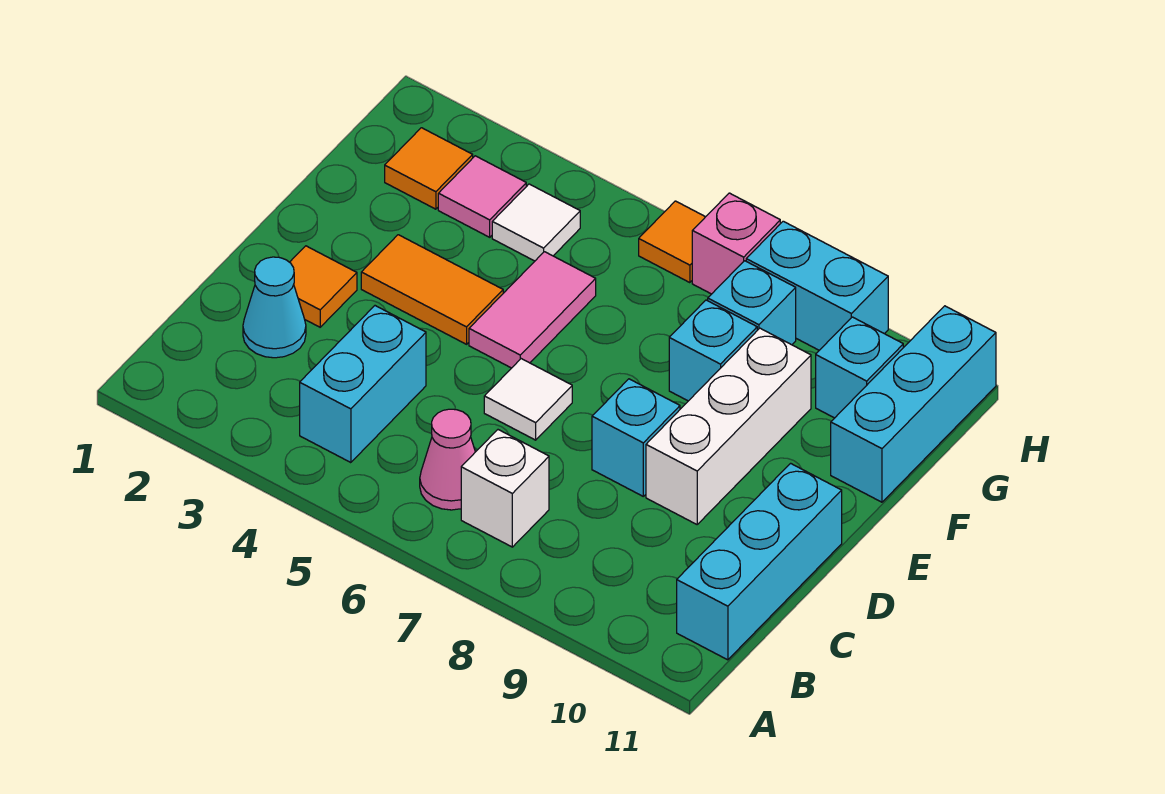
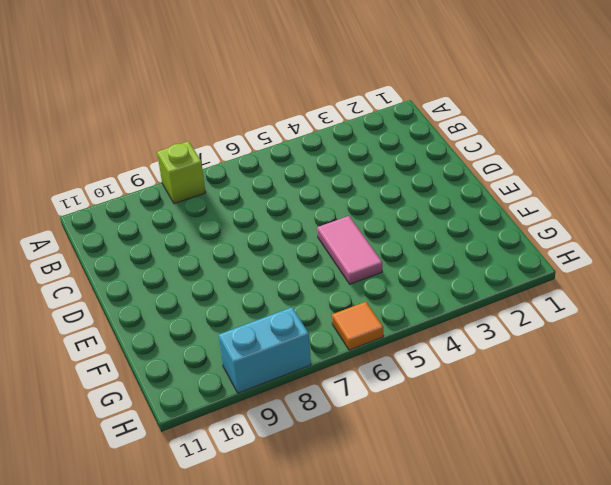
lime 1x1 brick [157,141,206,204] -> none
none -> cyan 1x2 brick [300,306,426,463]
none -> pink 1x1 cone [420,409,475,510]
none -> white 1x1 brick [461,430,549,547]

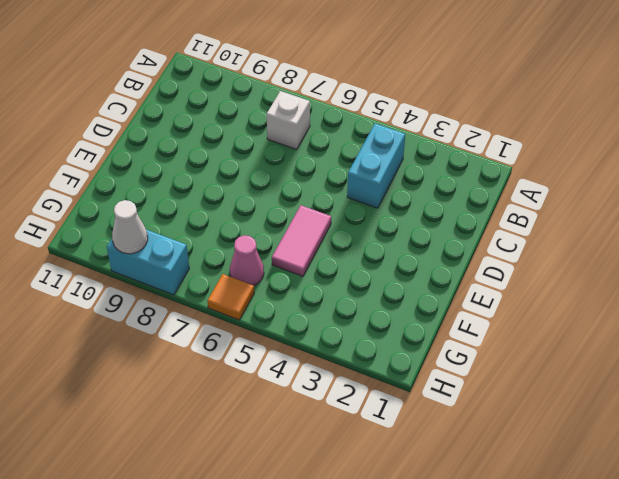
pink 1x1 cone [230,235,264,286] -> pink 1x1 cone moved to [420,409,475,510]
white 1x1 cone [112,200,148,254] -> none
none -> cyan 1x3 brick [677,463,842,660]
none -> cyan 1x1 cone [243,257,306,358]
none -> orange 1x1 tile [290,246,357,327]

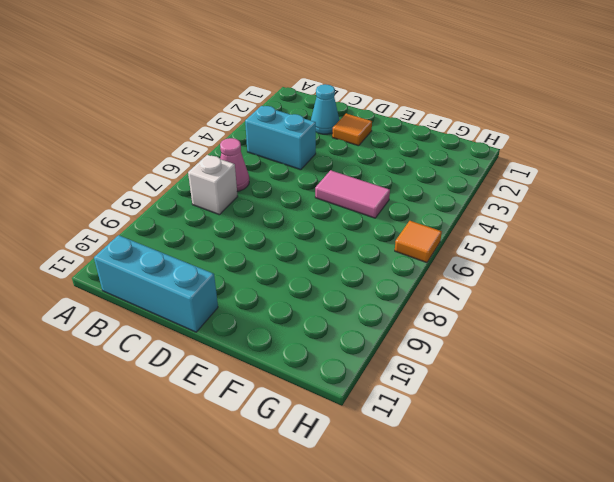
none -> white 1x1 tile [484,359,572,440]
none -> cyan 1x1 brick [592,379,680,496]
none -> white 1x3 brick [646,328,811,524]

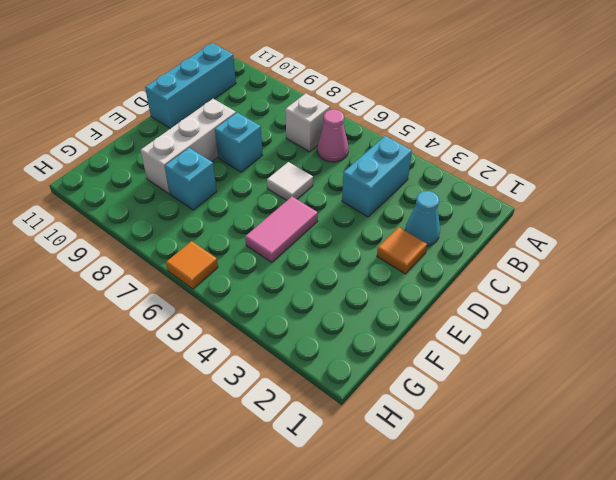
none -> orange 1x2 tile [361,235,503,344]
none -> cyan 1x3 brick [831,306,996,502]
none -> orange 1x1 tile [385,128,473,209]

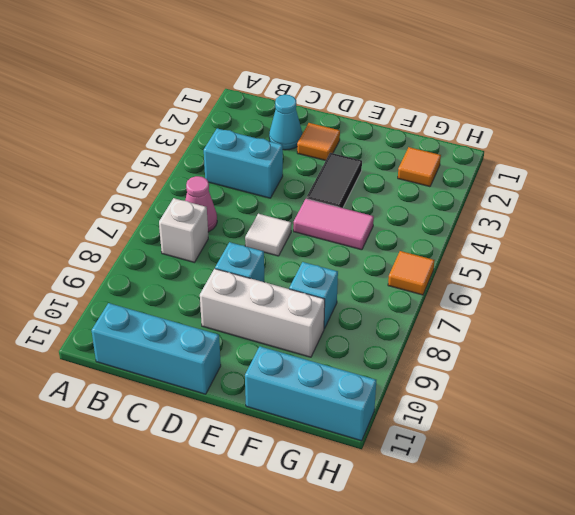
black 1x2 tile [306,153,362,208] -> orange 1x2 tile [361,235,503,344]
none -> pink 1x1 tile [438,156,526,237]
none -> white 1x1 tile [492,184,580,261]
none -> cyan 1x1 brick [708,261,796,345]

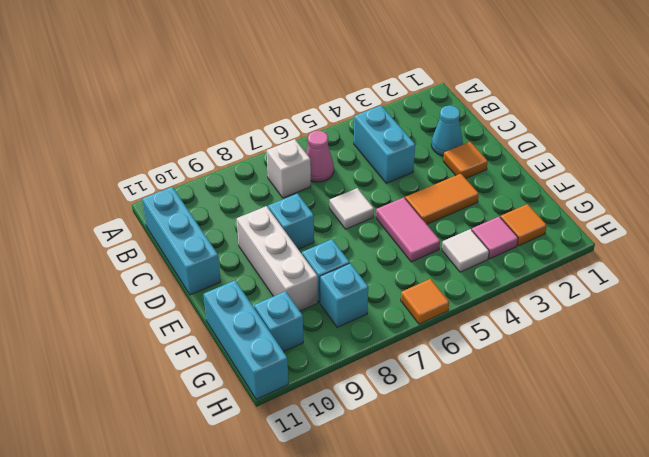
none -> pink 1x1 brick [692,193,780,294]
none -> cyan 1x2 brick [746,221,888,350]

